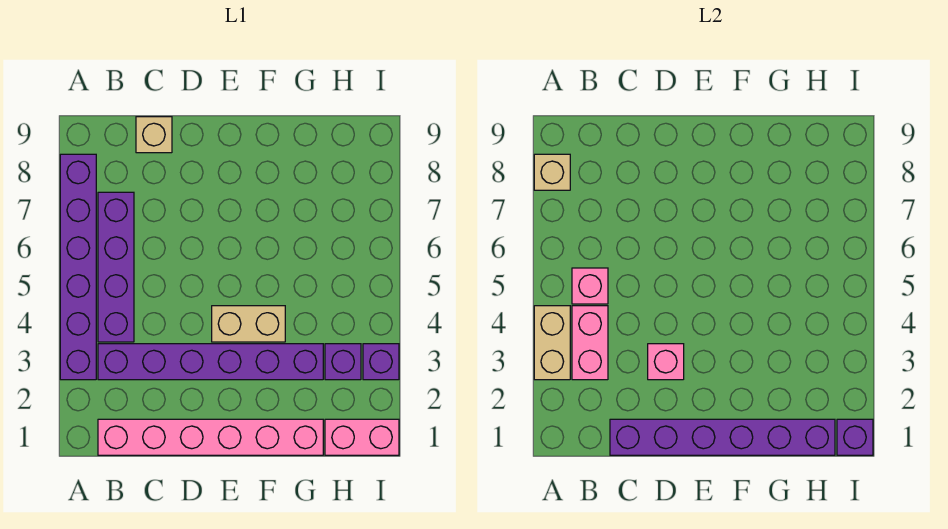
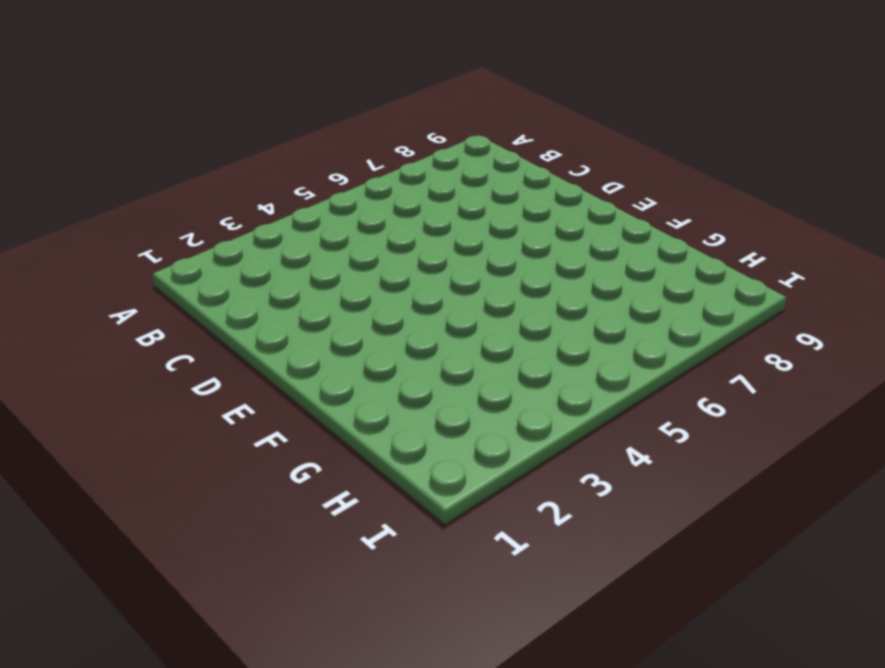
none -> purple 1x6 brick [60,154,96,380]
none -> pink 1x6 brick [98,419,323,455]
none -> purple 1x6 brick [98,344,323,380]

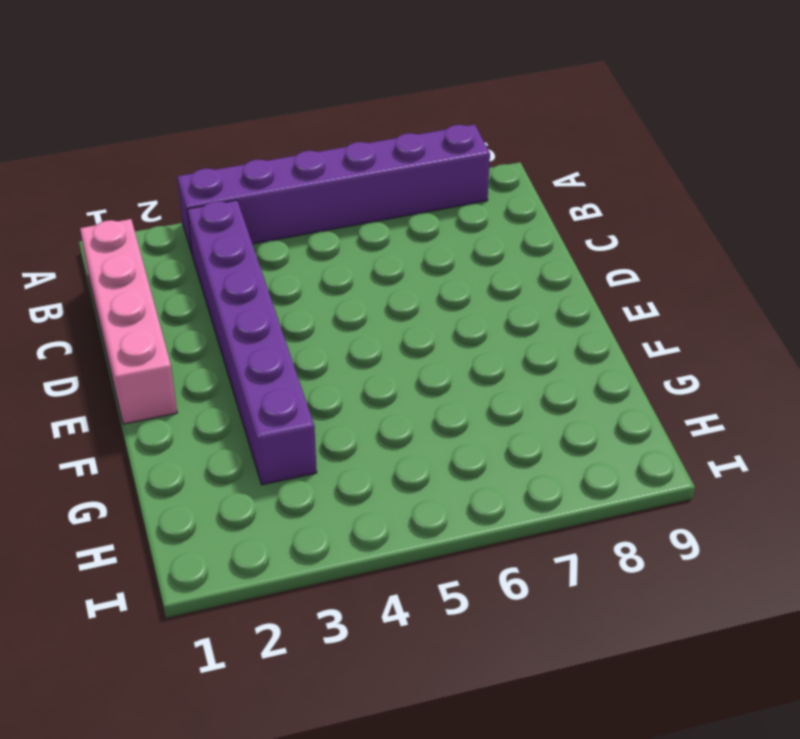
pink 1x4 brick [80,219,177,424] -> pink 1x6 brick [98,419,323,455]
none -> purple 1x4 brick [98,192,134,342]
none -> tan 1x1 brick [136,117,172,153]
none -> tan 1x2 brick [212,306,285,342]

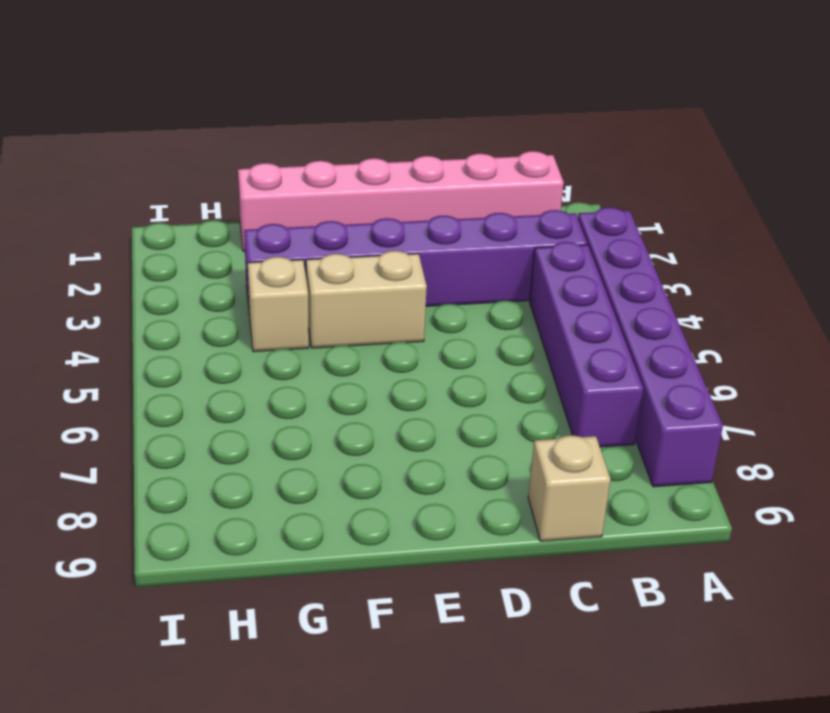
tan 1x1 brick [248,257,309,352] -> tan 1x1 brick moved to [534,154,570,190]
none -> pink 1x2 brick [325,419,399,455]
none -> purple 1x1 brick [325,344,361,380]
none -> purple 1x1 brick [363,344,399,380]

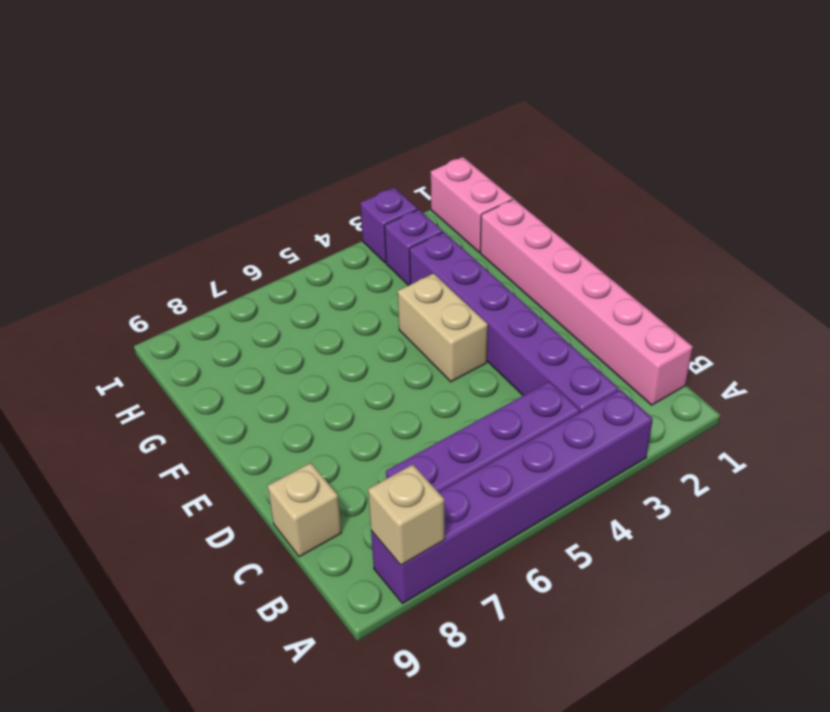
none -> tan 1x2 brick [534,306,570,380]
none -> pink 1x2 brick [572,306,608,380]
none -> pink 1x1 brick [572,268,608,304]

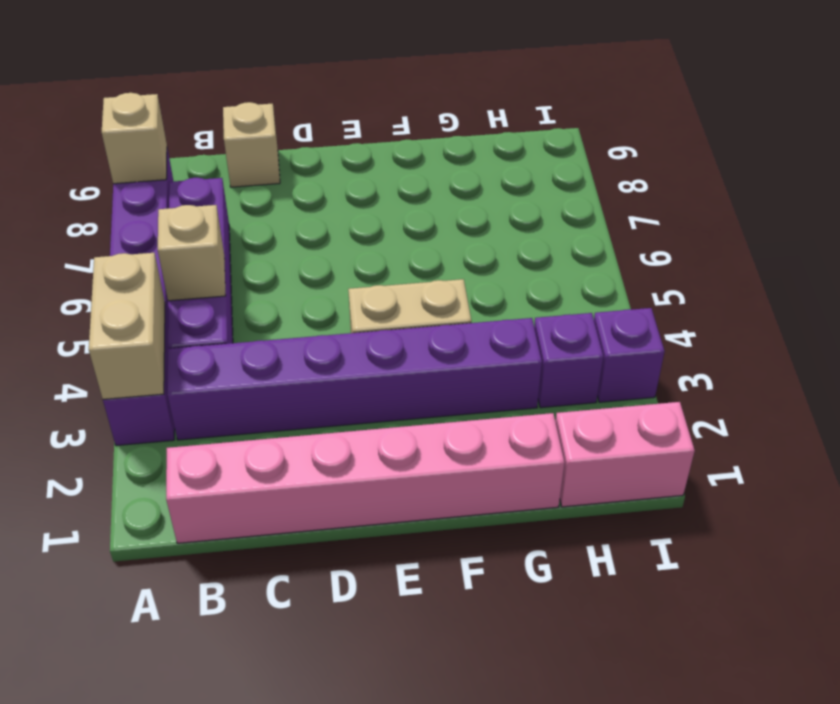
tan 1x1 brick [158,205,226,301] -> pink 1x1 brick [572,268,608,304]
none -> pink 1x2 brick [572,306,608,380]
none -> purple 1x6 brick [610,419,835,455]
none -> pink 1x1 brick [648,344,684,380]

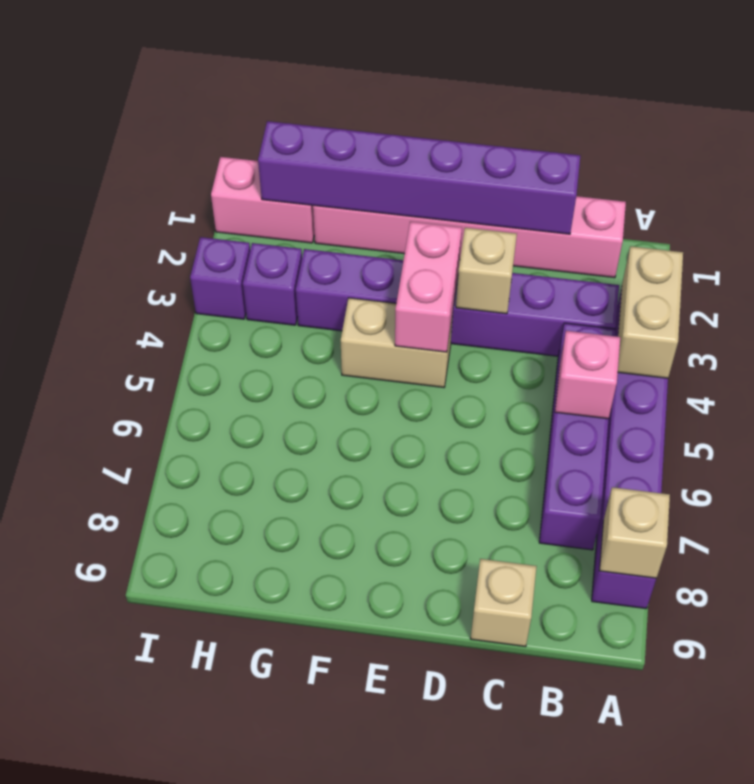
tan 1x1 brick [456,228,517,314] -> pink 1x1 brick [648,344,684,380]
pink 1x2 brick [395,221,462,352] -> pink 1x2 brick moved to [572,306,608,380]
none -> purple 1x1 brick [837,419,873,455]

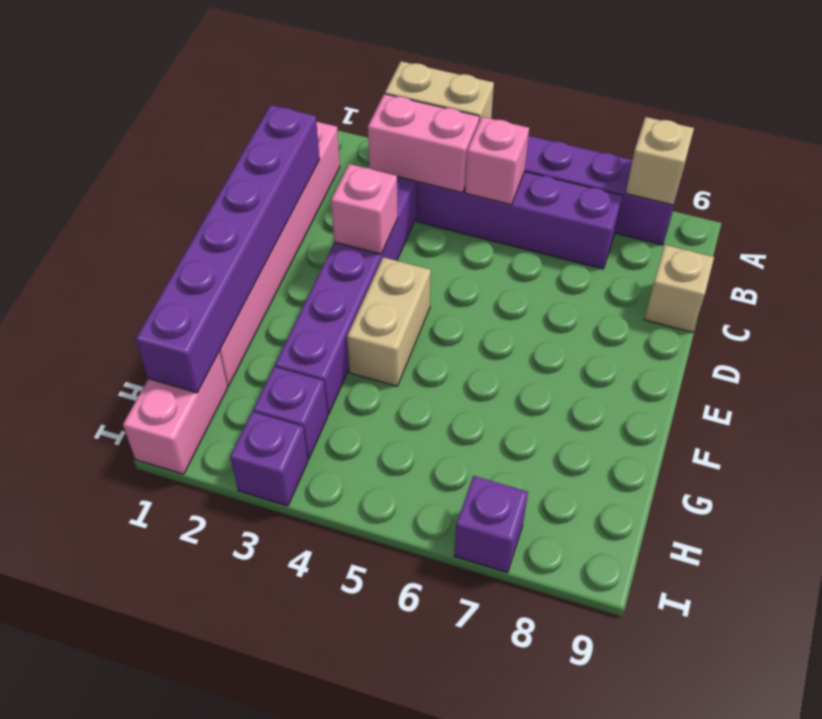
purple 1x1 brick [454,476,528,573] -> purple 1x1 brick moved to [837,419,873,455]

